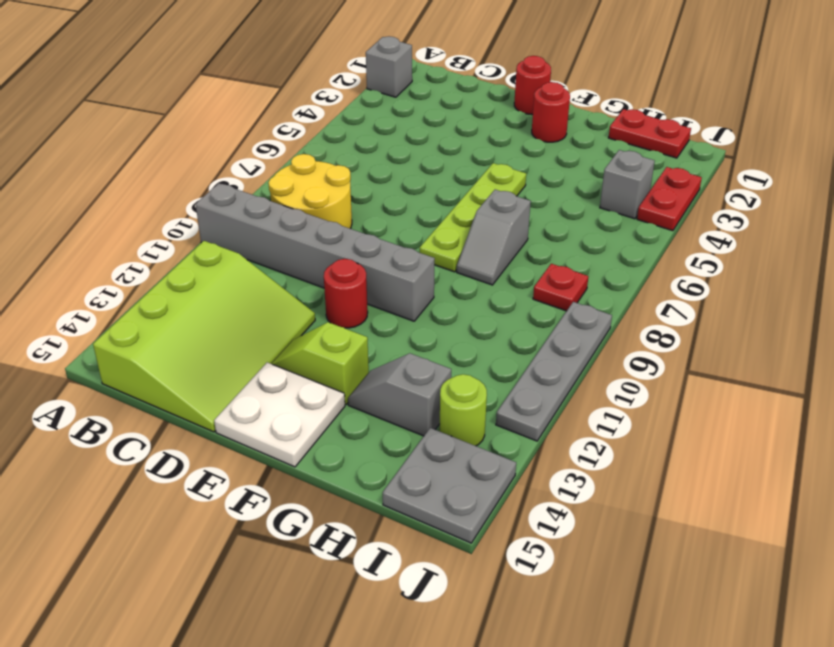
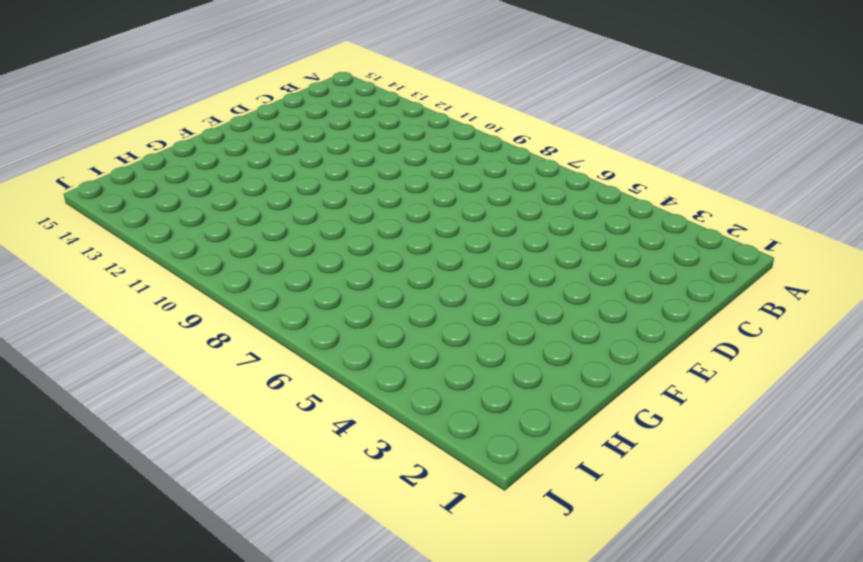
none -> grey 1x1 brick [366,36,412,97]
none -> grey 1x6 brick [196,183,435,321]
none -> yellow 2x2 round brick [268,154,352,229]

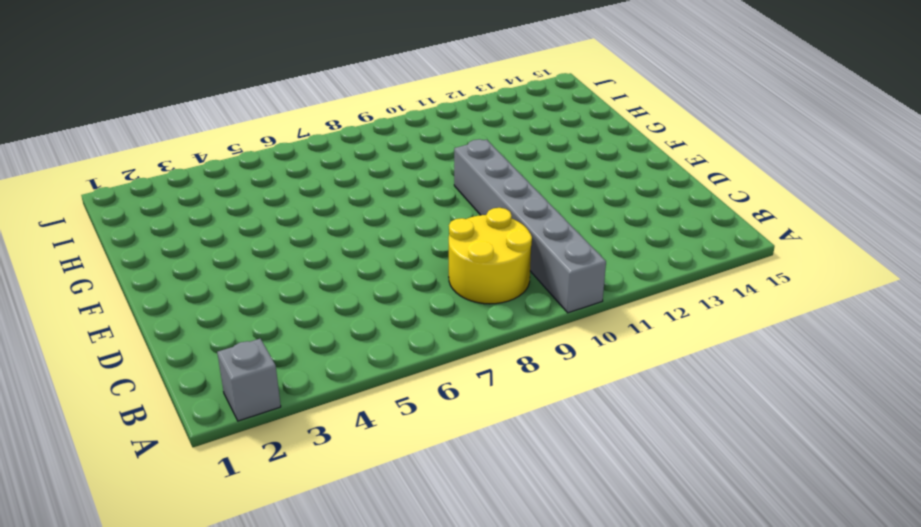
none -> lime 3x4 slope [93,241,315,432]
none -> red 1x1 round brick [514,56,551,115]
none -> red 1x1 round brick [324,259,368,328]

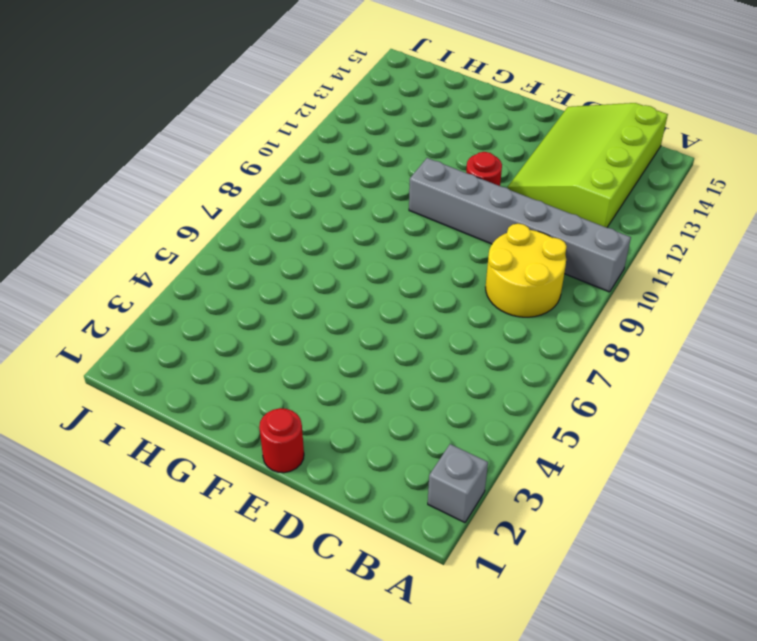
none -> lime 1x2 slope [271,322,369,404]
none -> white 2x2 plate [214,362,345,467]
none -> red 1x1 round brick [532,82,570,142]

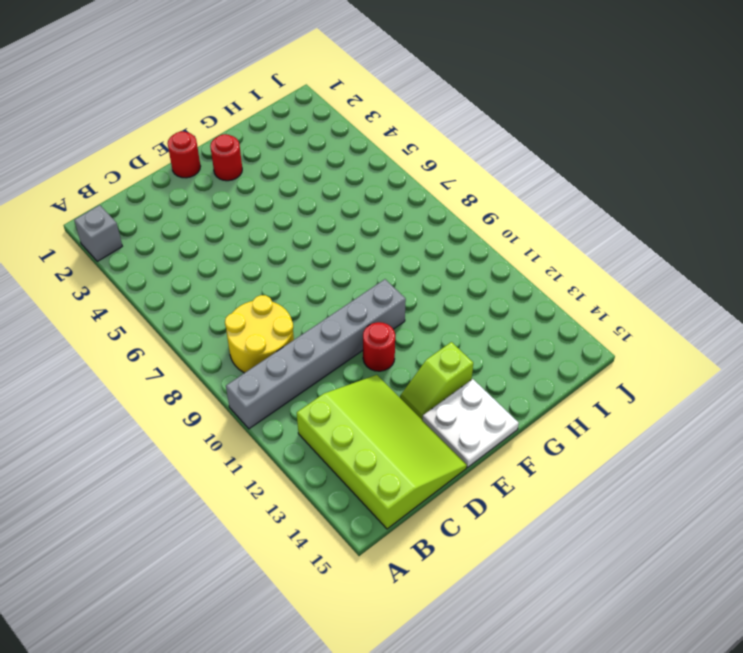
none -> lime 1x4 plate [420,163,526,272]
none -> grey 1x2 slope [457,190,531,285]
none -> grey 1x2 slope [348,353,451,436]

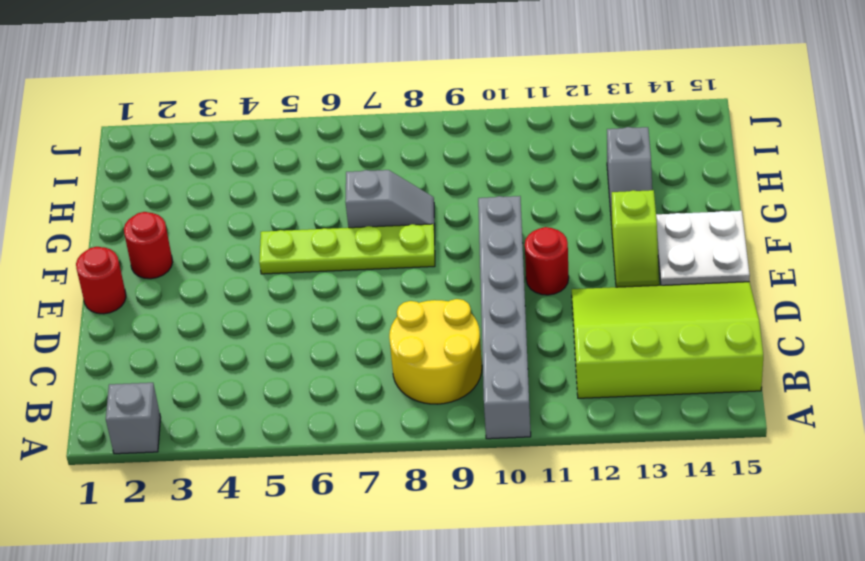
none -> red 1x2 plate [609,109,691,158]
none -> grey 1x1 brick [600,150,655,219]
none -> red 1x1 plate [533,264,588,311]

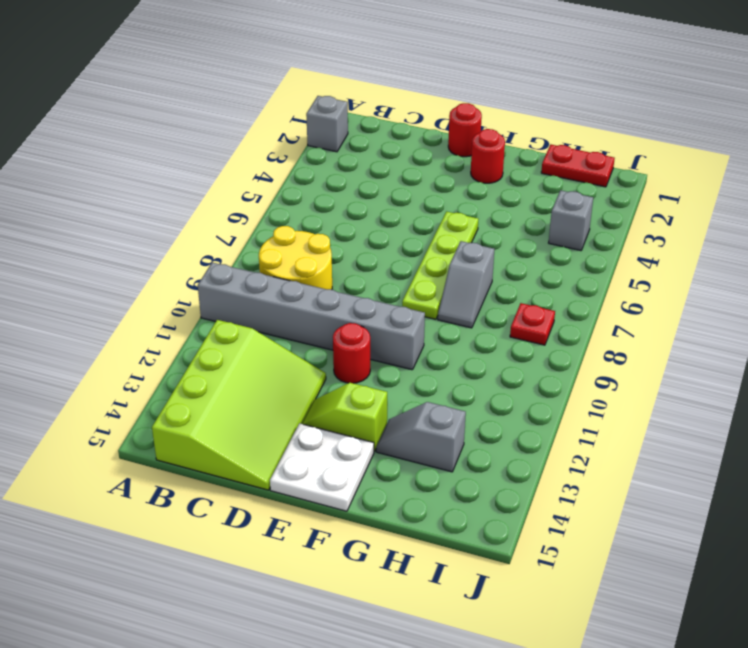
none -> lime 1x1 round brick [439,374,487,446]
none -> grey 2x2 plate [383,428,516,543]
none -> red 1x2 plate [637,167,702,231]

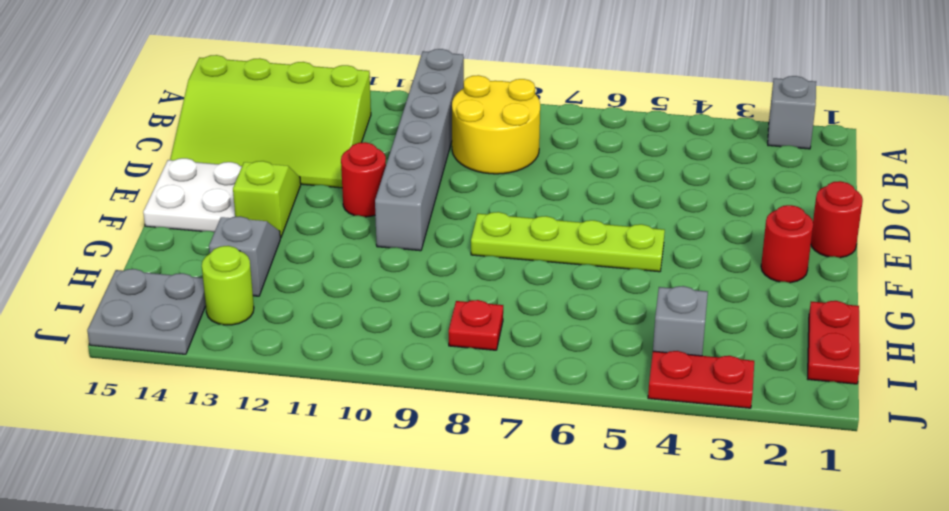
none -> grey 1x2 slope [457,190,531,285]
none -> grey 1x4 plate [496,302,612,441]

